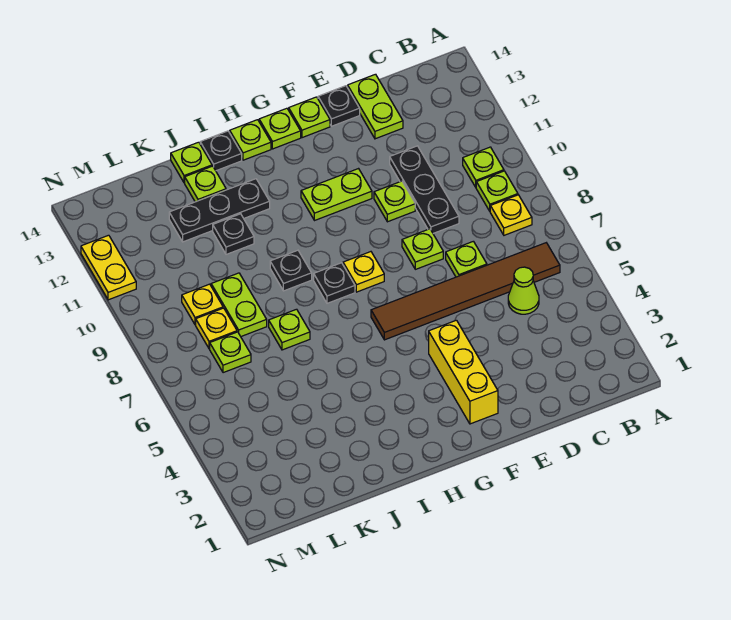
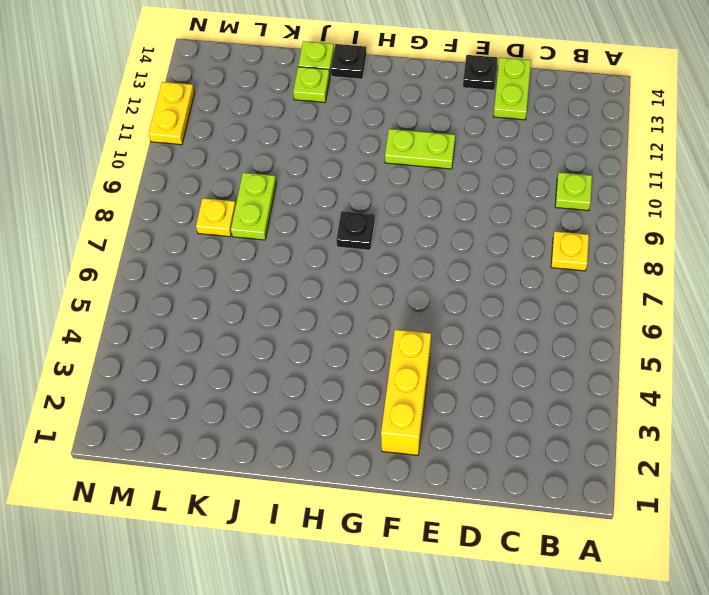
none -> brown 1x6 tile [371,243,560,340]
none -> lime 1x1 plate [476,171,518,211]
none -> lime 1x1 cone [508,267,539,314]
none -> lime 1x1 plate [446,241,487,277]

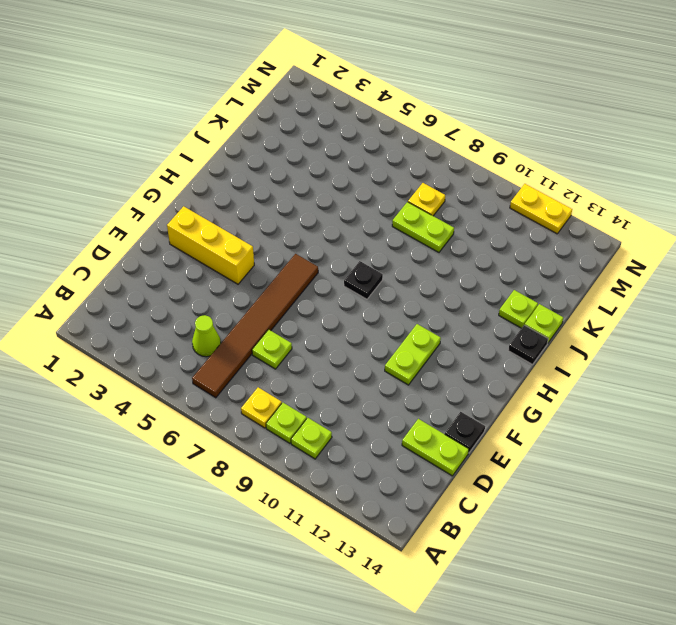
none -> black 1x3 plate [390,146,459,233]
none -> lime 1x1 plate [402,229,443,269]
none -> lime 1x1 plate [374,181,415,222]
none -> lime 1x1 plate [289,97,330,138]

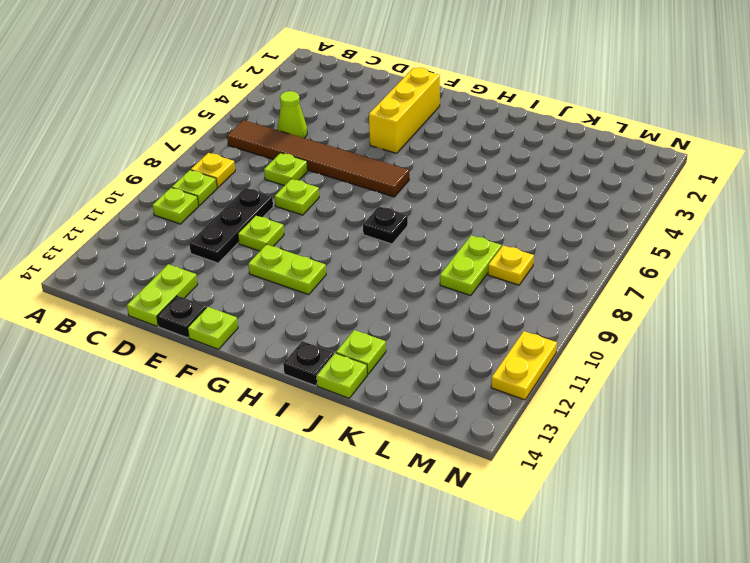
none -> yellow 1x1 plate [343,252,384,292]
none -> lime 1x1 plate [259,108,301,149]
none -> lime 1x1 plate [230,120,271,160]
none -> black 1x1 plate [270,250,312,291]

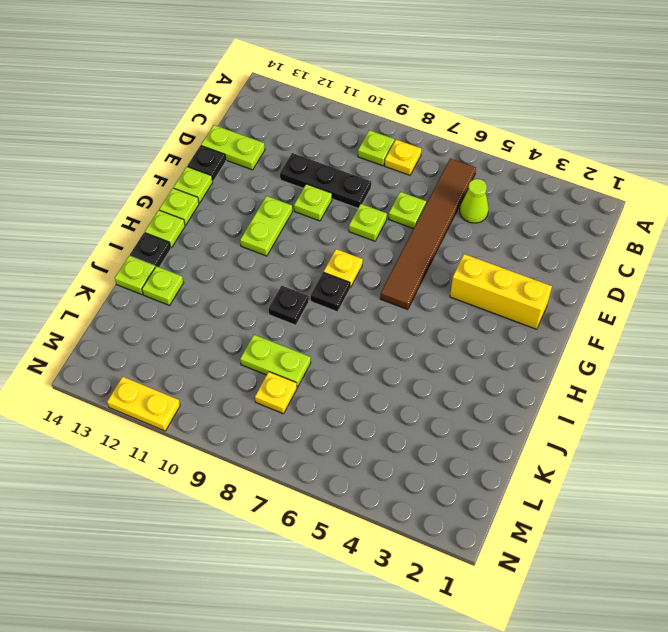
none -> lime 1x1 plate [463,147,504,187]
none -> black 1x3 plate [169,179,270,242]
none -> lime 1x1 plate [269,309,310,350]
none -> black 1x1 plate [213,214,254,254]

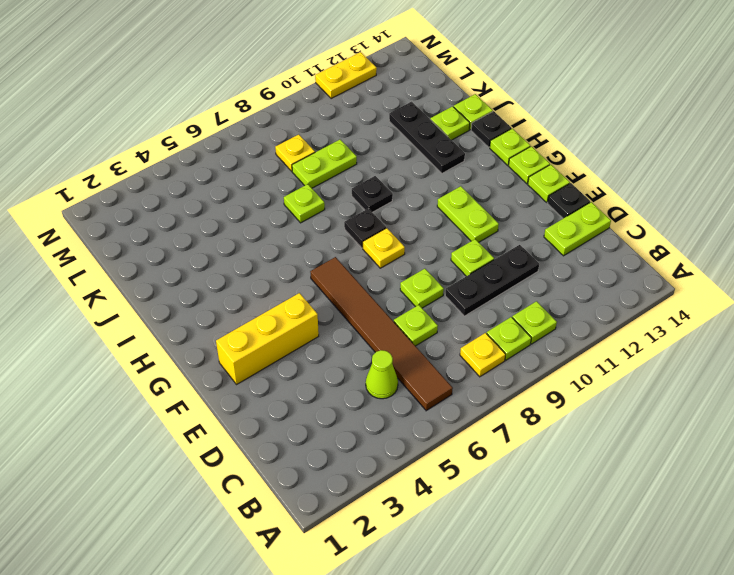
none -> black 1x1 plate [213,214,254,254]
none -> lime 1x1 plate [210,332,251,373]
none -> yellow 1x1 plate [182,284,223,325]

